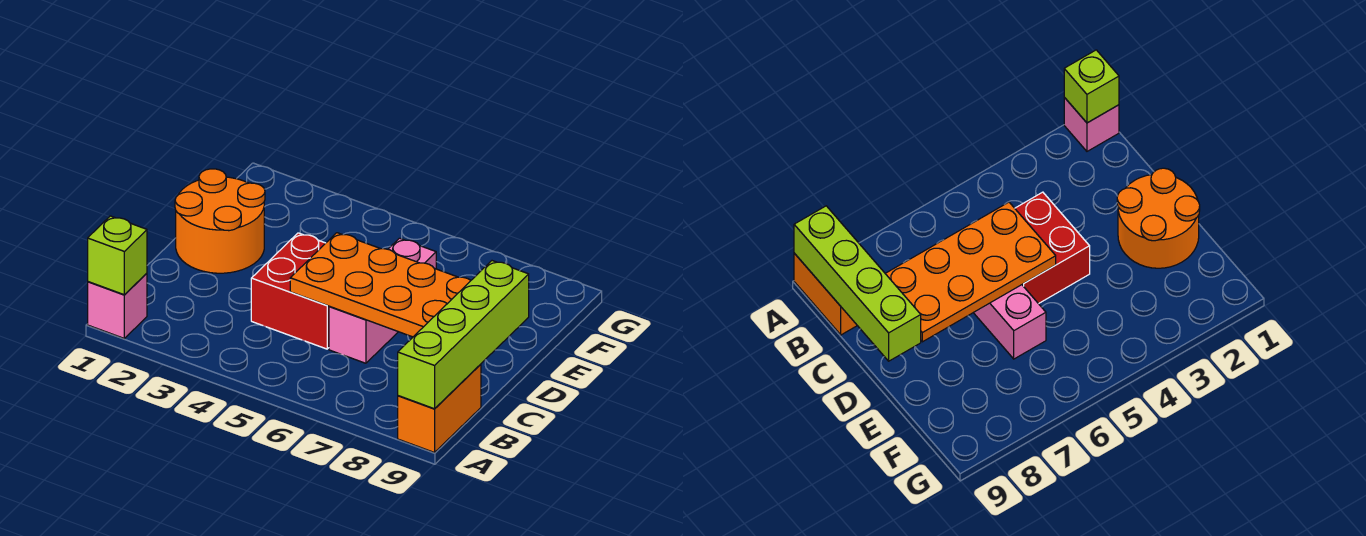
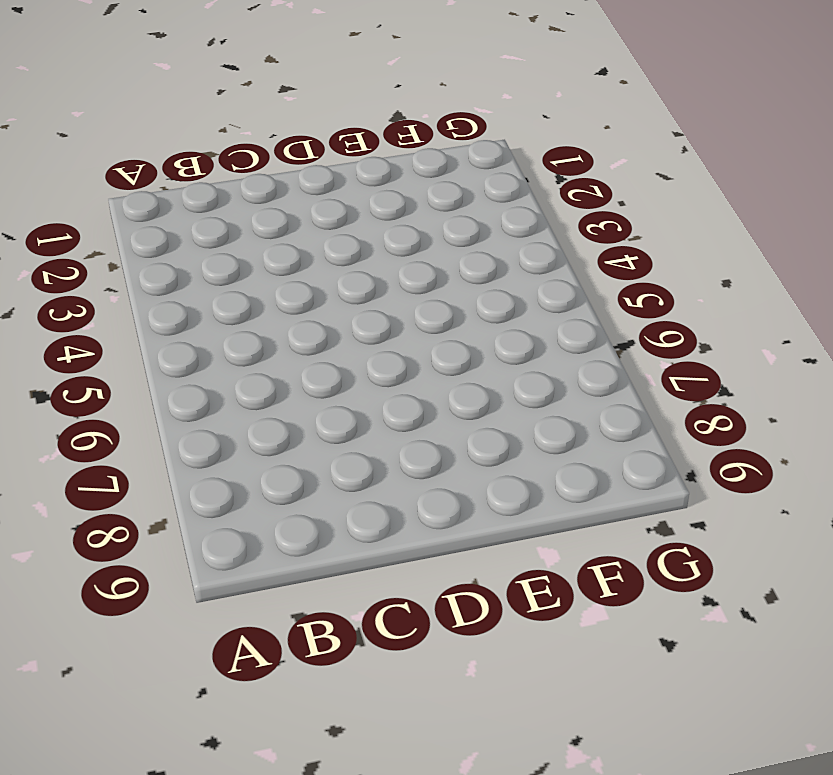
none -> pink 1x1 brick [88,273,147,338]
none -> orange 1x2 brick [398,364,481,452]

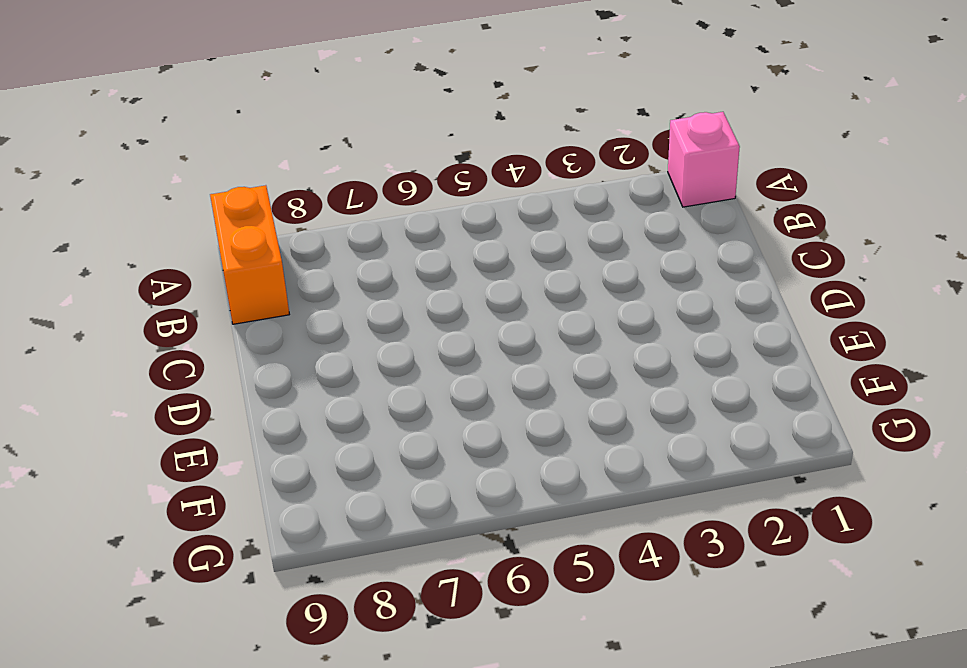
none -> red 2x2 brick [251,233,329,349]
none -> pink 1x3 brick [329,238,436,363]

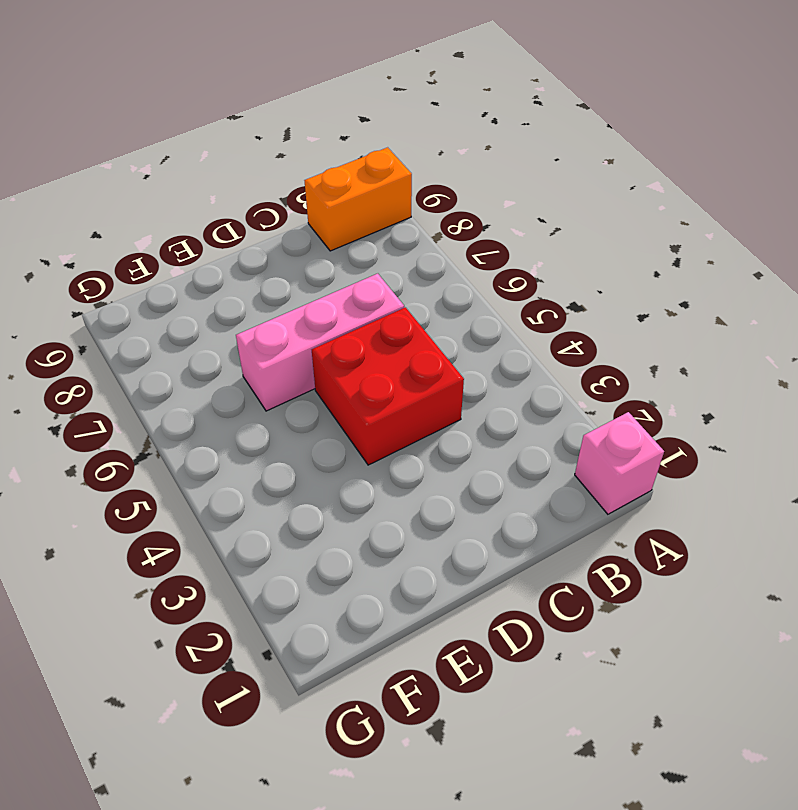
none -> orange 2x2 round brick [175,169,265,273]
none -> lime 1x1 brick [88,216,147,295]

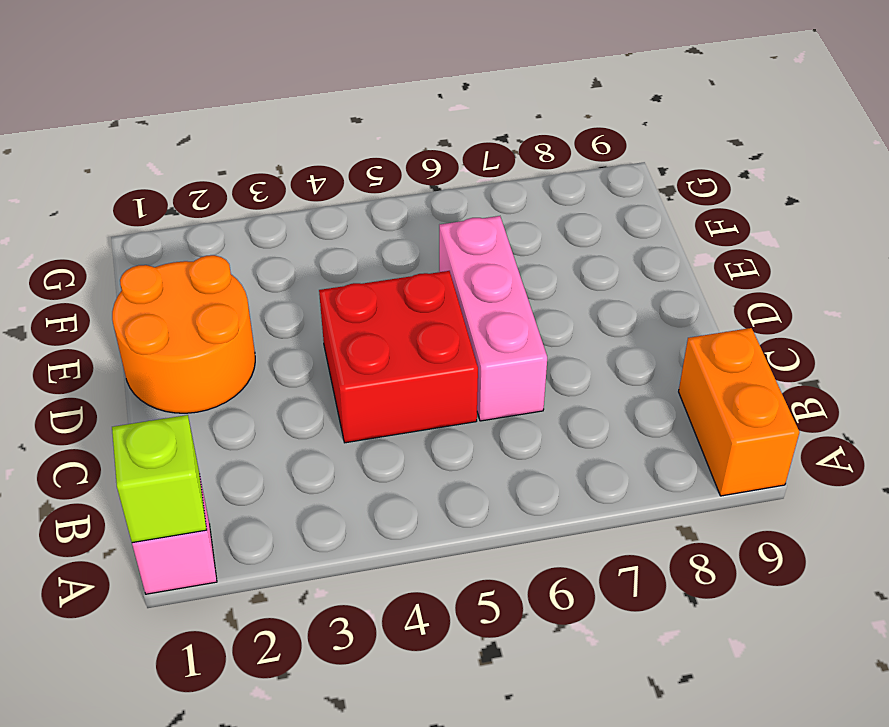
none -> lime 1x4 brick [398,261,529,409]
none -> orange 2x4 plate [290,233,471,337]

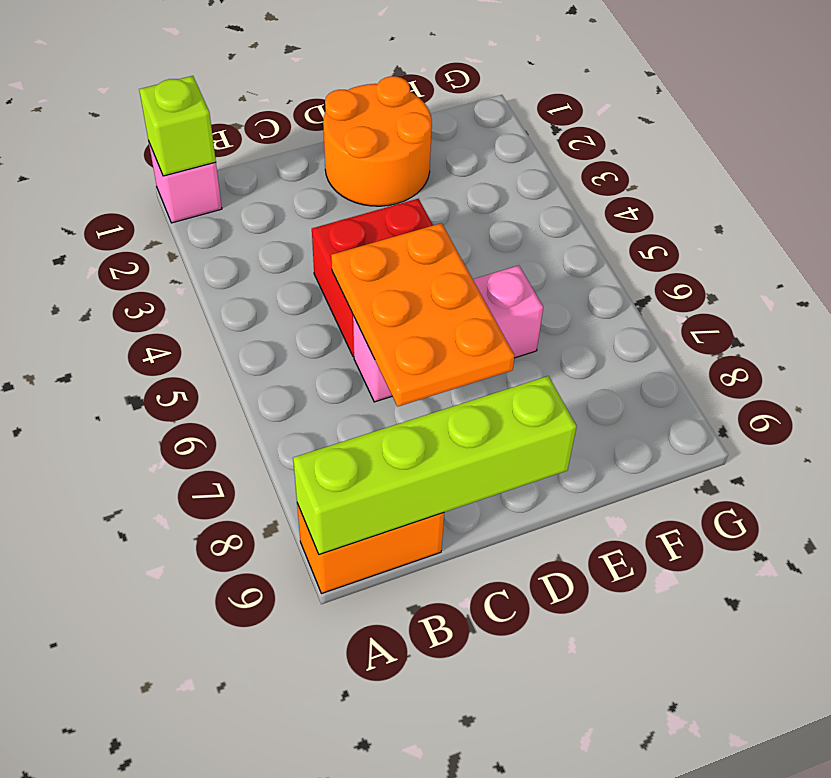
orange 2x3 plate [331,223,515,407] -> orange 2x4 plate [290,233,471,337]

